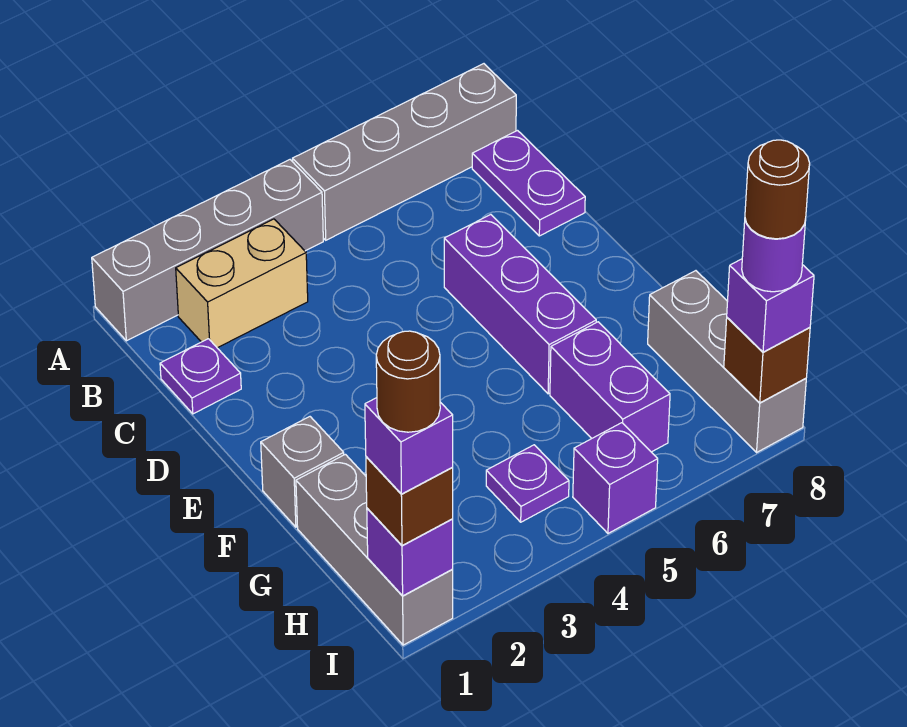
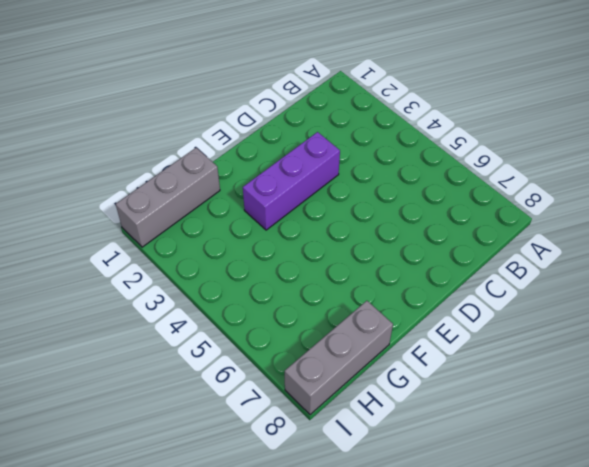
purple 1x3 brick [243,132,340,230] -> purple 1x3 brick moved to [444,215,596,394]
none -> grey 1x4 brick [92,160,323,341]
none -> grey 1x4 brick [293,64,516,240]
none -> tan 1x2 brick [176,219,308,348]

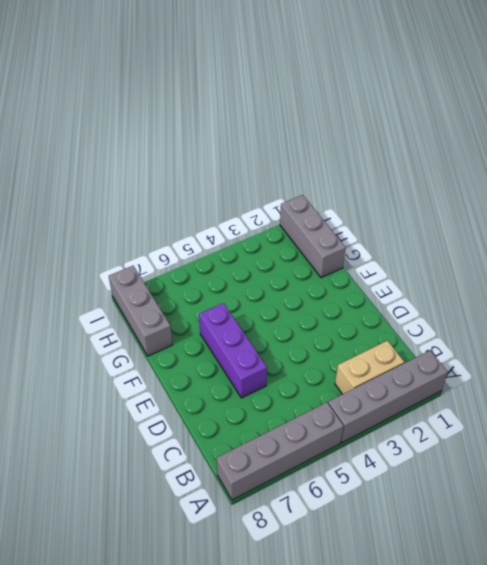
none -> purple 1x2 plate [472,131,585,236]
none -> purple 1x1 plate [160,339,241,414]
none -> grey 1x1 brick [261,417,344,527]

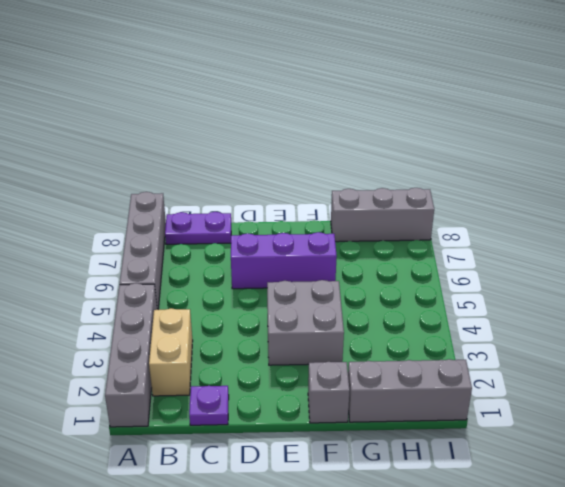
grey 2x2 brick [267,280,344,365] -> none
none -> purple 1x2 brick [550,322,670,452]
none -> purple 1x1 plate [486,445,569,522]
none -> purple 1x1 brick [573,423,658,533]

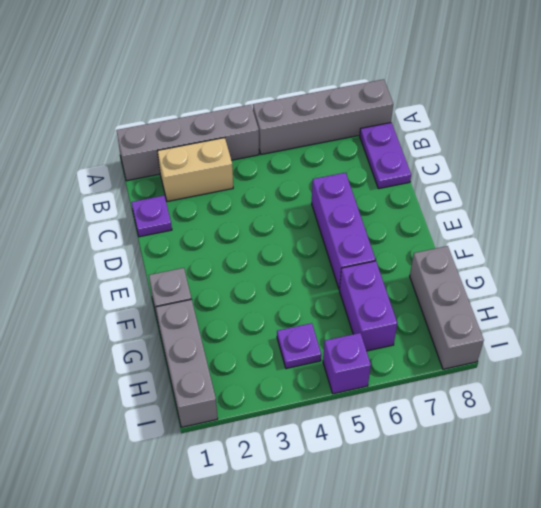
none -> purple 1x1 brick [367,508,453,596]
none -> brown 1x1 brick [724,318,810,403]
none -> brown 1x1 brick [366,457,453,545]

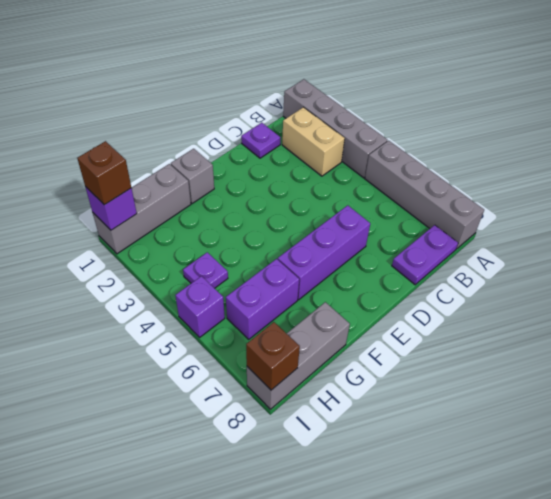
none -> purple 1x1 brick [727,259,814,352]
none -> purple 1x1 brick [365,398,453,494]
none -> purple 1x1 round brick [742,219,806,292]

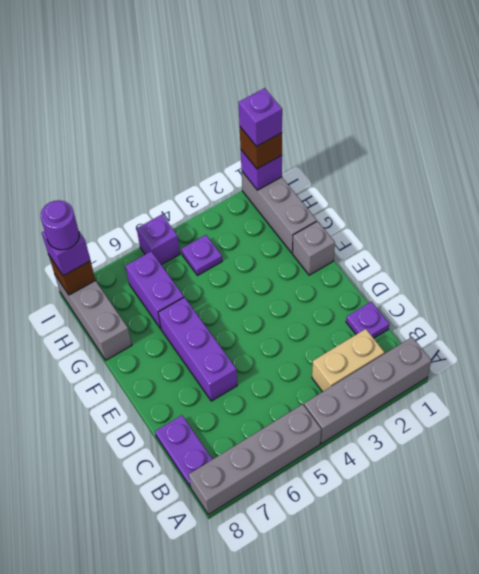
none -> brown 1x1 round brick [376,331,440,432]
none -> brown 1x1 round brick [745,140,810,239]

